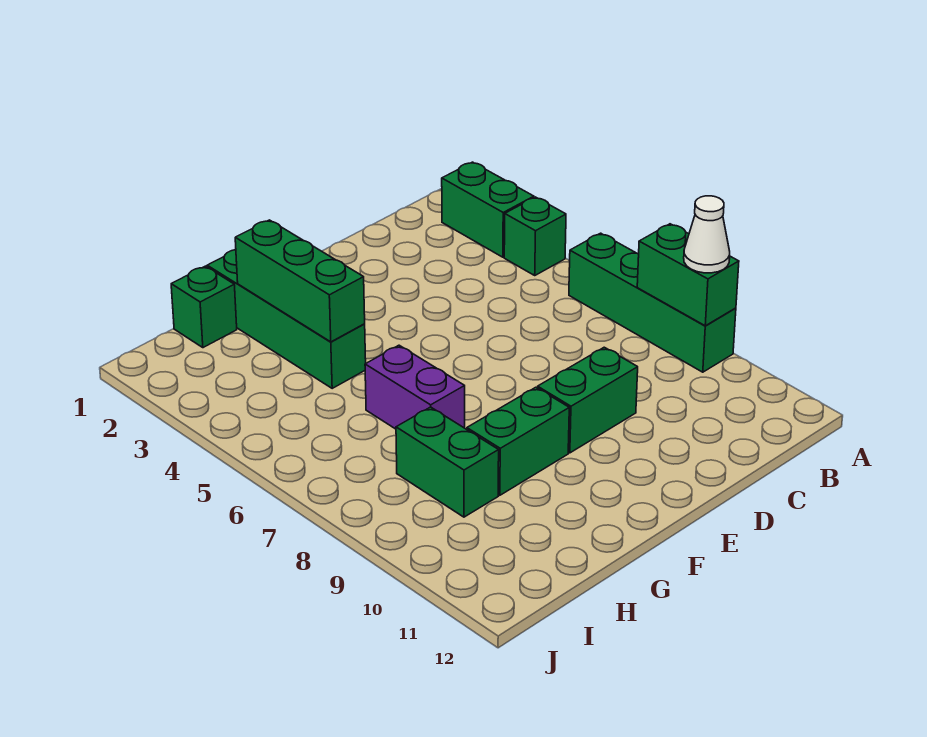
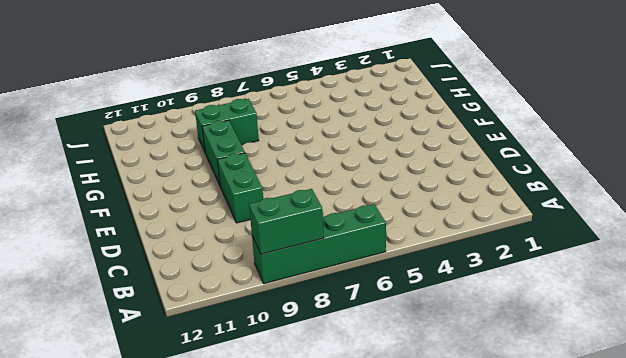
none -> green 1x2 brick [442,162,534,257]
none -> green 1x1 brick [504,197,566,275]
none -> green 1x4 brick [207,250,366,388]

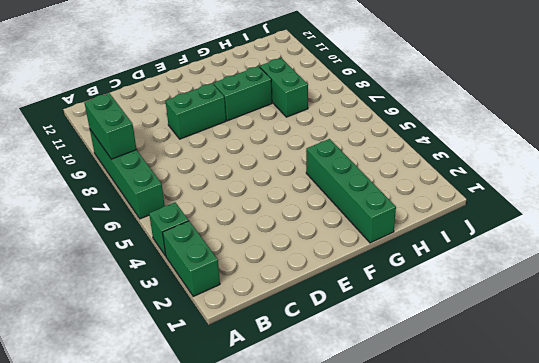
none -> purple 1x2 brick [365,345,465,429]
none -> green 1x1 brick [171,266,237,348]
none -> green 1x3 brick [235,220,365,342]

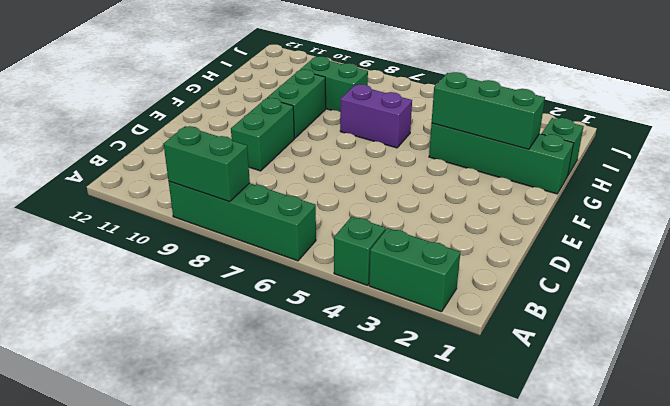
none -> white 1x1 cone [684,196,730,273]

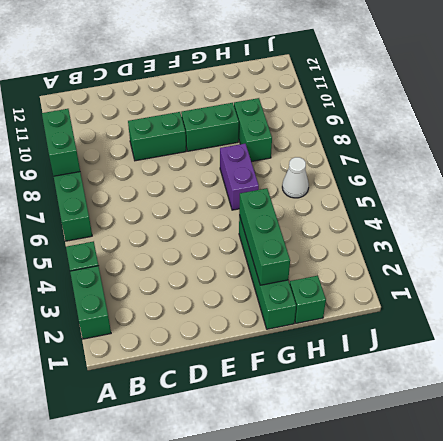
white 1x1 cone [282,157,309,198] -> white 1x1 cone moved to [684,196,730,273]

